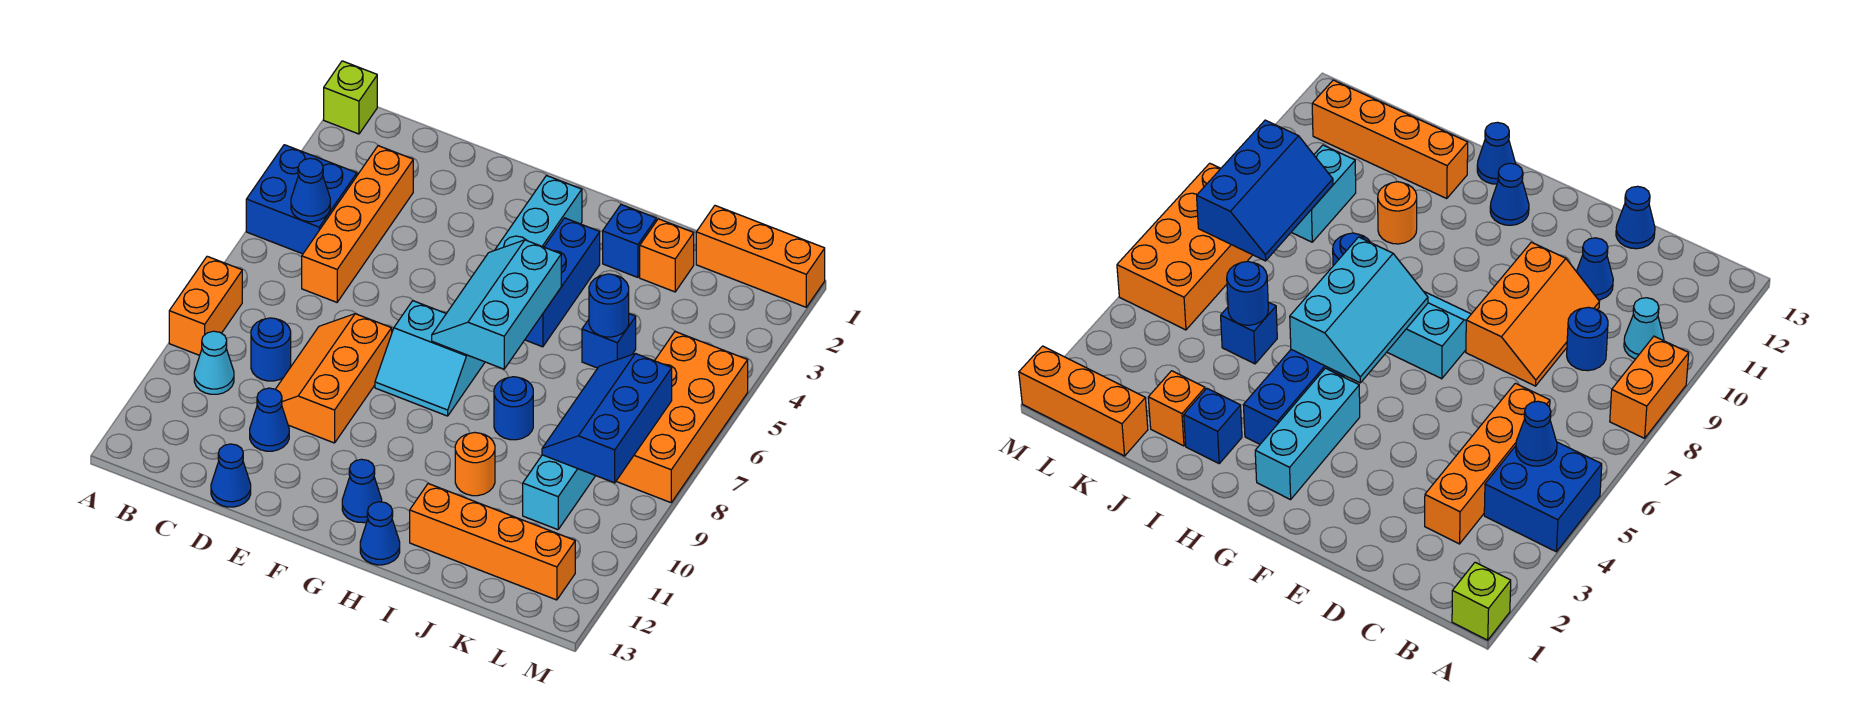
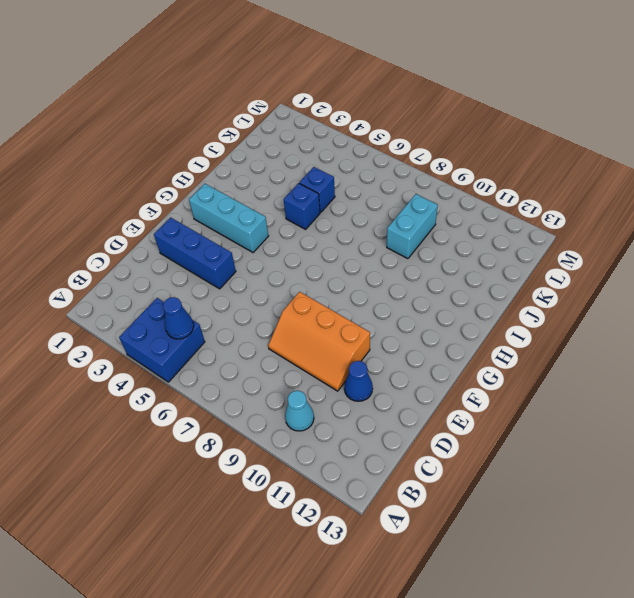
blue 1x3 brick [154,217,236,289] -> blue 1x3 brick moved to [525,218,600,347]
blue 1x1 brick [284,183,320,229] -> blue 1x1 brick moved to [603,205,656,277]
cyan 1x2 brick [387,194,438,259] -> cyan 1x2 brick turned to [523,455,595,530]
none -> lime 1x1 brick [324,61,377,134]
none -> orange 1x2 brick [169,256,242,355]
none -> orange 1x4 brick [302,146,413,302]

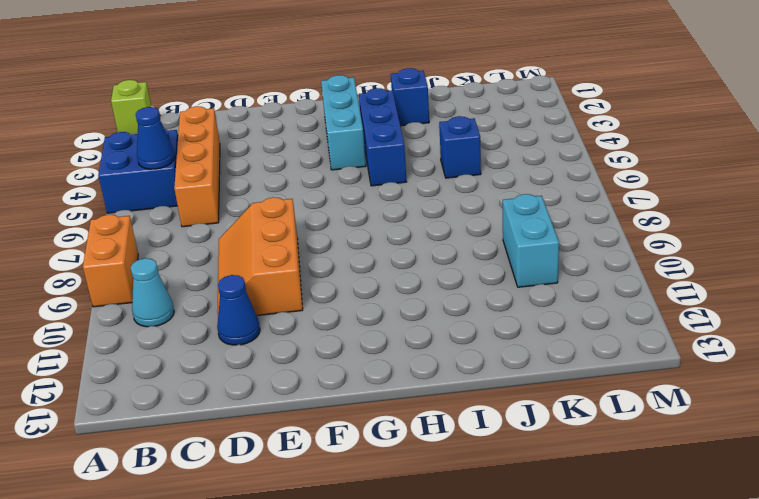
none -> blue 1x1 round brick [251,318,291,381]
none -> blue 1x1 cone [211,444,251,507]
none -> cyan 2x2 slope [375,301,485,416]

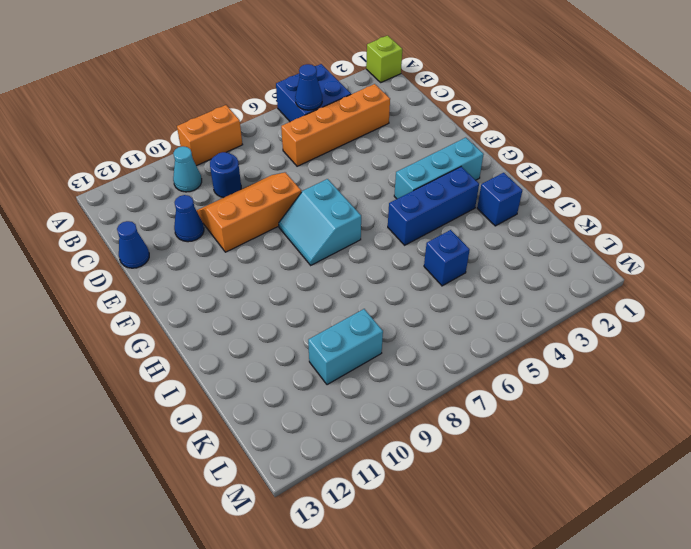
none -> blue 1x1 cone [342,459,382,523]
none -> blue 1x1 cone [360,502,400,565]
none -> blue 1x1 round brick [494,377,533,440]

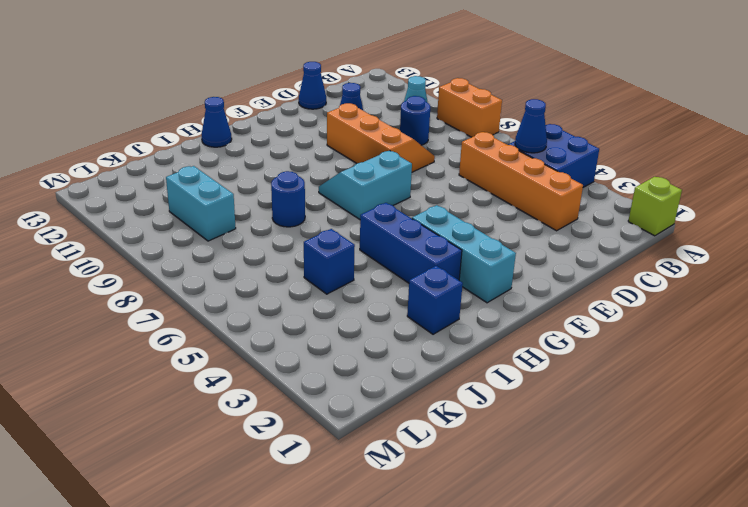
none -> blue 1x1 cone [342,459,382,523]
none -> orange 1x1 round brick [455,432,495,496]
none -> orange 1x4 brick [410,484,575,600]

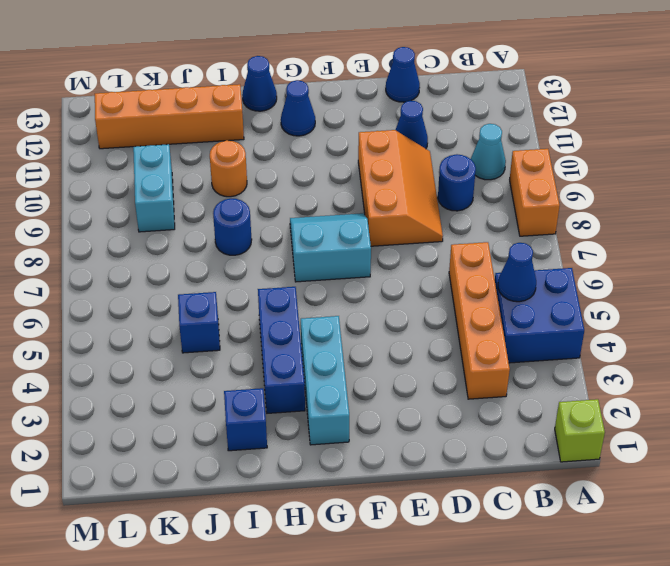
none -> orange 1x1 brick [640,219,694,292]
none -> orange 1x3 brick [696,206,825,307]
none -> orange 2x4 brick [616,331,748,503]

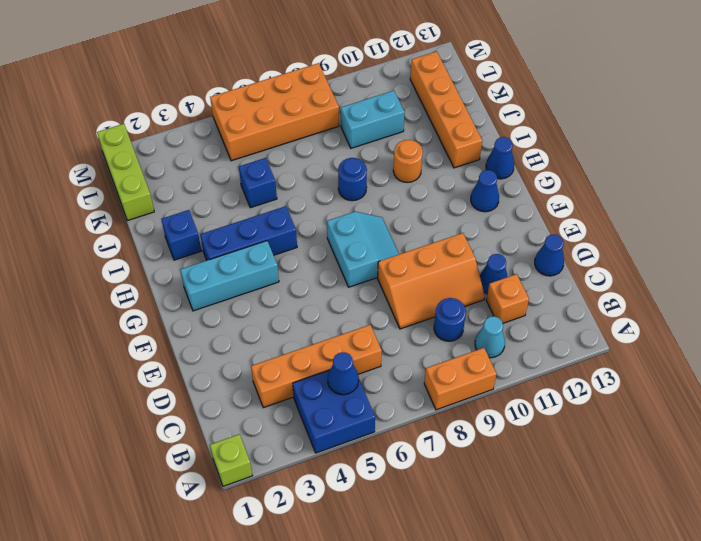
orange 1x1 brick [486,274,529,323] -> orange 1x1 brick moved to [640,219,694,292]
lime 1x3 brick [97,124,154,221] -> orange 1x3 brick [696,206,825,307]
none -> cyan 2x3 slope [432,240,561,369]
none -> blue 1x1 round brick [589,274,629,337]
none -> blue 2x3 slope [542,354,672,483]

